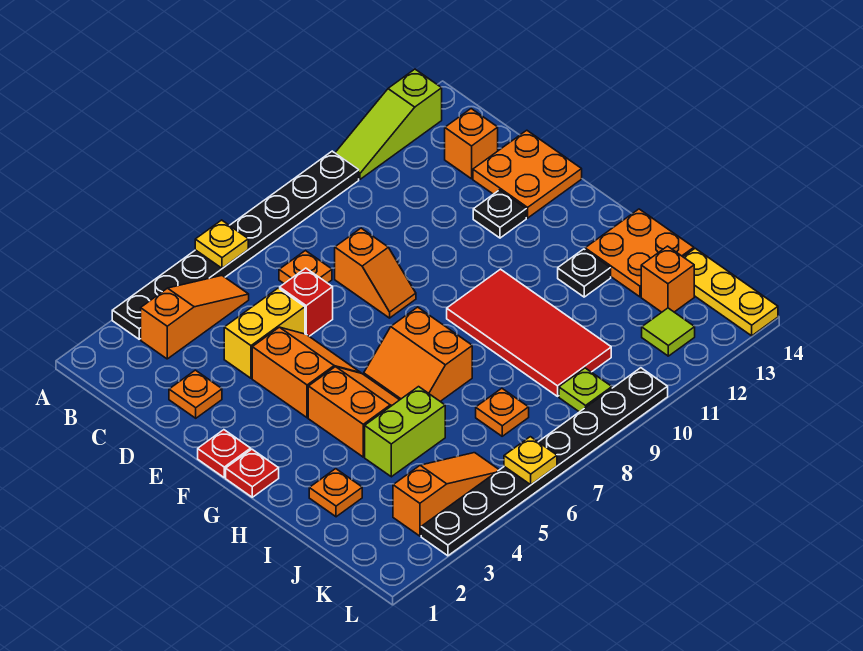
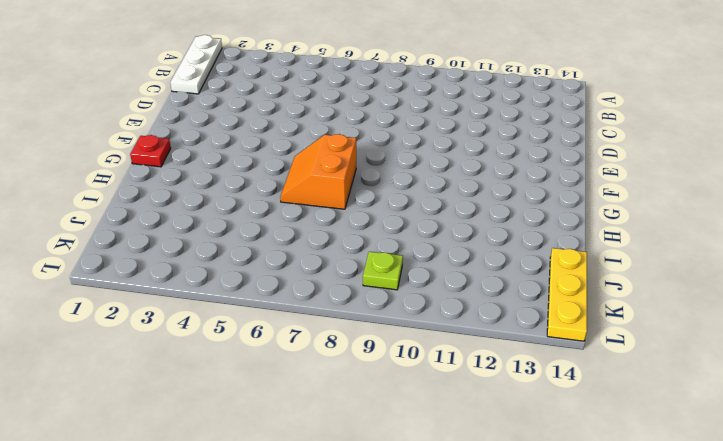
white 1x3 plate [170,35,222,94] -> none
none -> black 1x8 plate [112,151,359,339]
none -> lime 1x3 slope [335,69,442,179]
none -> orange 1x3 slope [141,276,249,359]
none -> orange 1x1 plate [279,251,332,283]

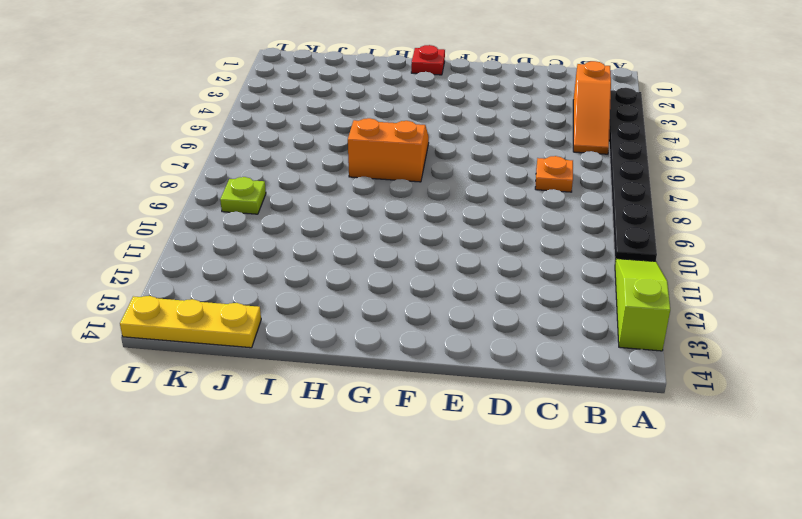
none -> orange 1x1 brick [445,109,498,179]
none -> orange 1x1 plate [169,370,222,418]
none -> yellow 1x2 brick [224,288,305,378]
none -> red 1x1 brick [280,268,333,336]

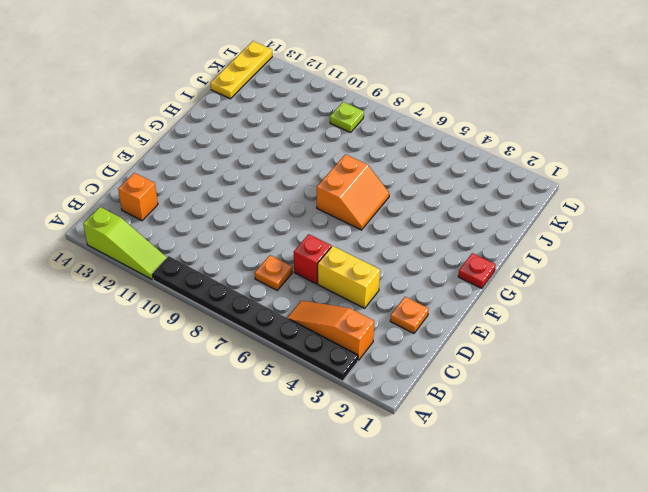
none -> orange 1x2 slope [335,228,416,318]
none -> orange 2x2 plate [473,130,582,218]
none -> orange 2x2 slope [252,327,360,418]
none -> black 1x1 plate [473,190,526,238]

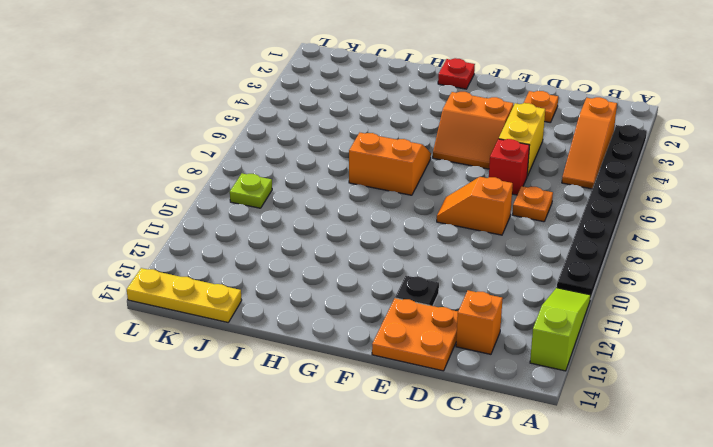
none -> red 1x1 plate [198,430,251,478]
none -> orange 2x2 slope [308,367,399,457]
none -> red 2x4 tile [447,269,611,396]
none -> black 1x1 plate [558,249,611,297]

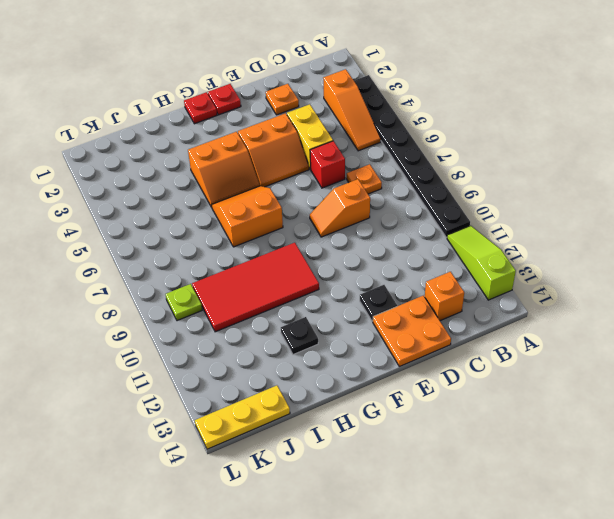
none -> orange 2x2 plate [585,209,694,297]
none -> orange 1x1 plate [309,469,362,517]
none -> lime 1x2 brick [365,387,445,477]
none -> orange 1x1 plate [476,388,529,436]

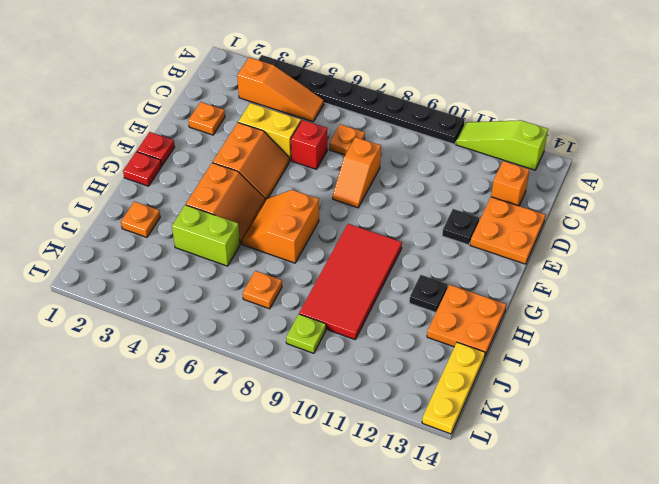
none -> orange 1x1 brick [641,246,694,312]
none -> orange 1x3 slope [393,453,499,536]
none -> lime 1x1 tile [642,308,695,356]
none -> black 1x8 plate [421,368,668,556]

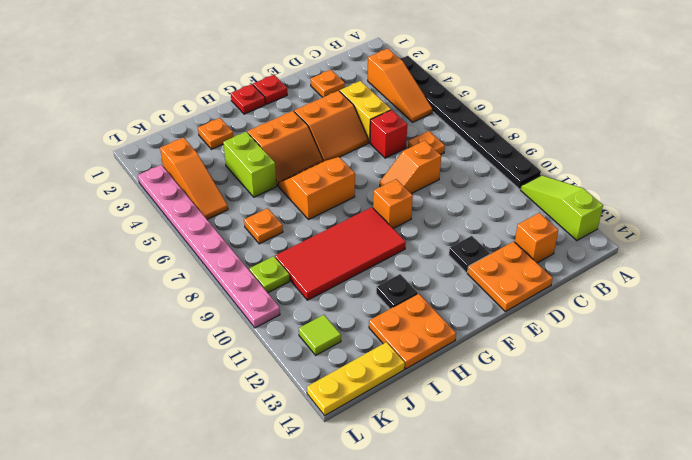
orange 1x1 brick [373,179,413,228] -> orange 1x1 brick moved to [641,246,694,312]
pink 1x8 plate [138,165,280,328] -> black 1x8 plate [421,368,668,556]
none -> yellow 1x1 plate [195,220,248,268]
none -> yellow 1x1 plate [504,437,557,485]

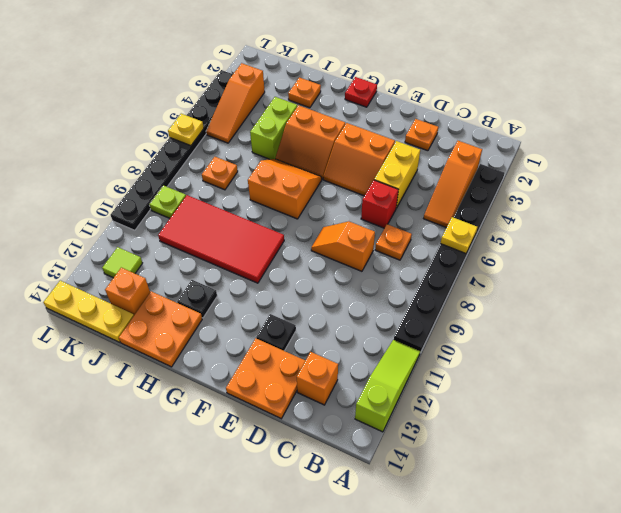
none -> red 1x1 plate [198,430,251,478]

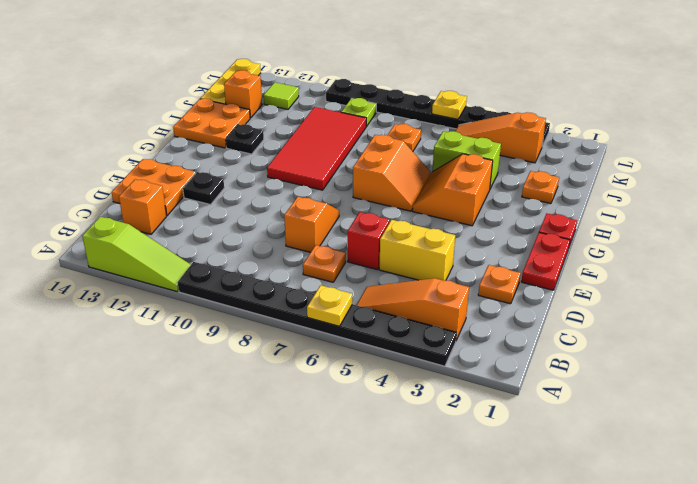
red 1x2 plate [521,233,570,290] -> red 1x1 plate [198,430,251,478]
none -> orange 2x2 slope [252,327,360,418]

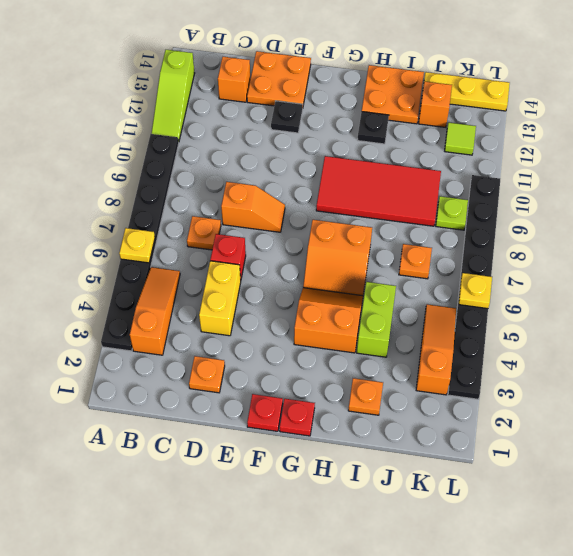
none -> orange 2x2 slope [252,327,360,418]

